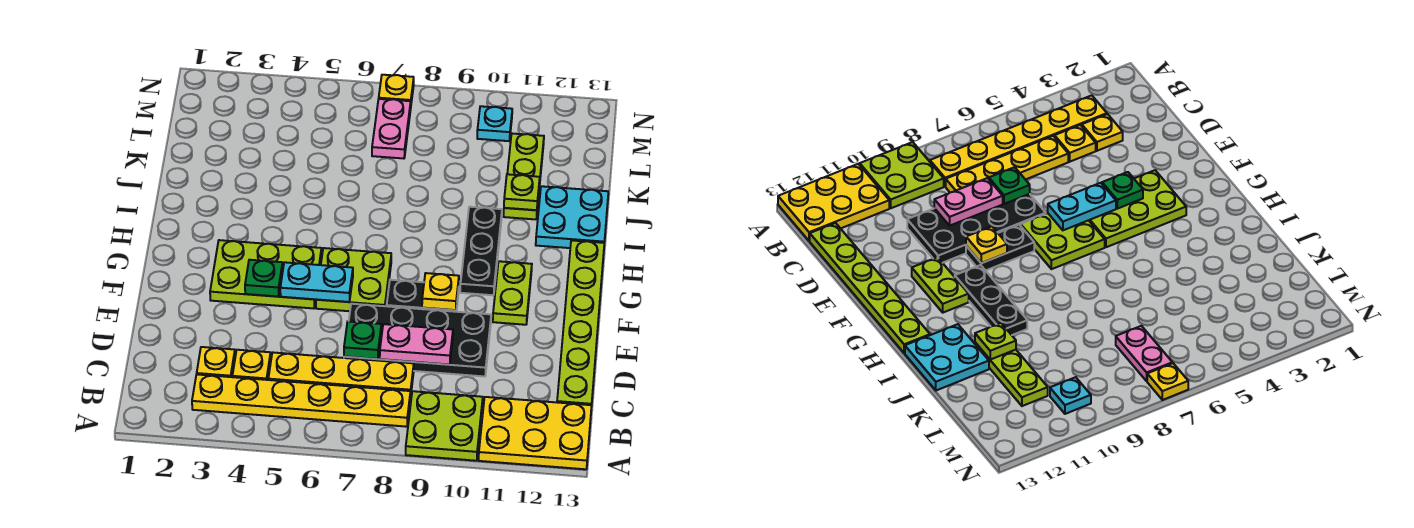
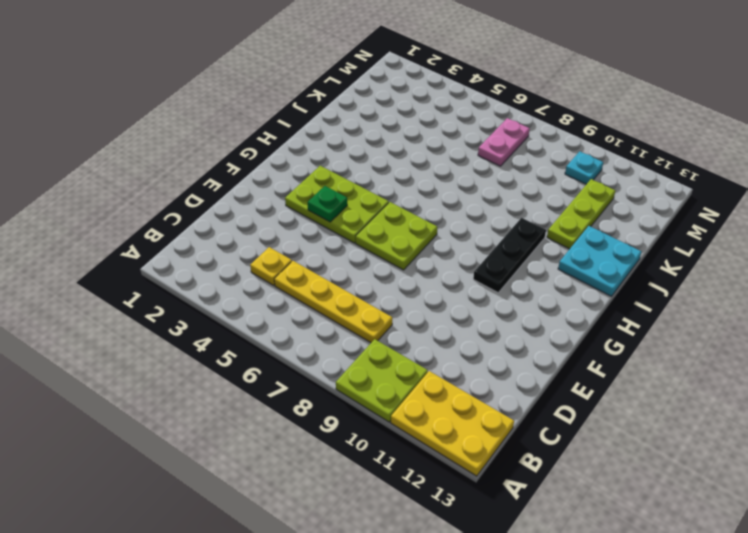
none -> yellow 1x6 plate [192,374,410,427]
none -> yellow 1x1 plate [197,347,235,377]
none -> lime 1x6 plate [557,240,604,405]

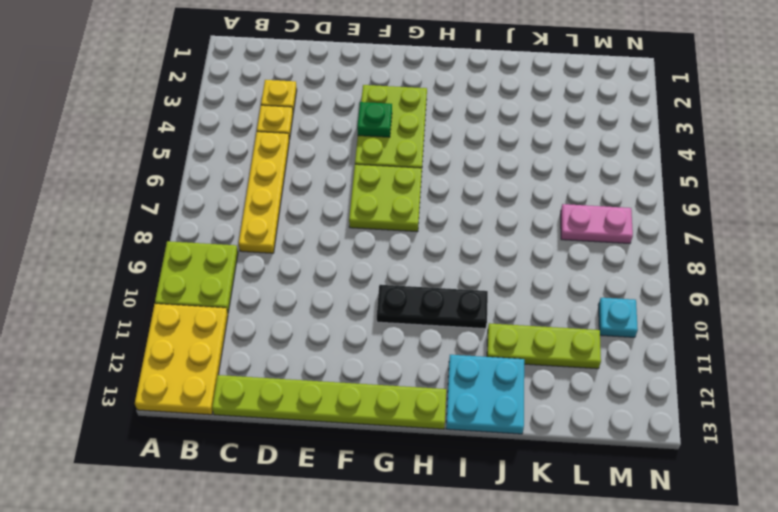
none -> yellow 1x6 plate [192,374,410,427]
none -> black 2x4 plate [344,304,491,376]
none -> black 1x2 plate [387,280,459,312]

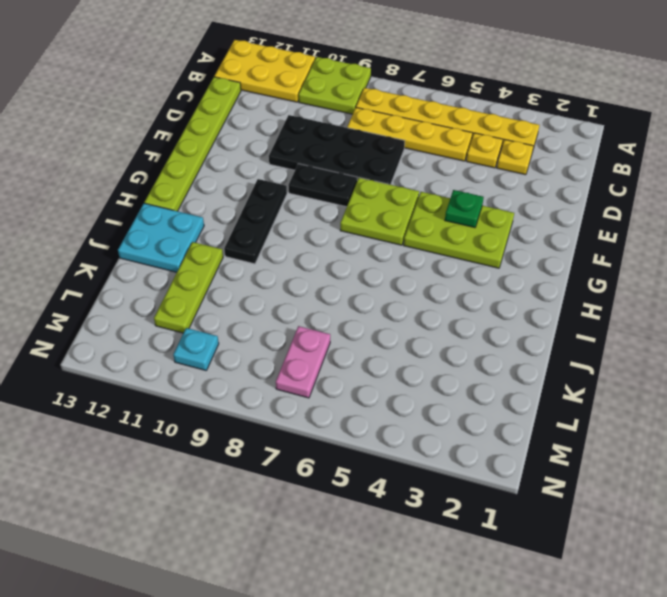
none -> lime 1x2 plate [493,261,532,325]
none -> yellow 1x1 plate [379,75,414,103]
none -> green 1x1 plate [344,321,381,359]

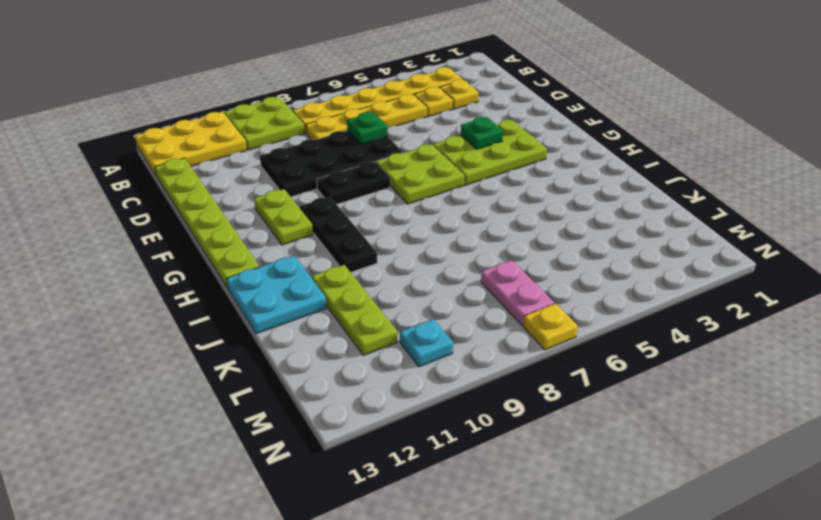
none -> pink 1x2 plate [380,324,453,365]
none -> cyan 1x2 plate [280,262,353,302]
none -> yellow 1x1 plate [422,273,459,310]

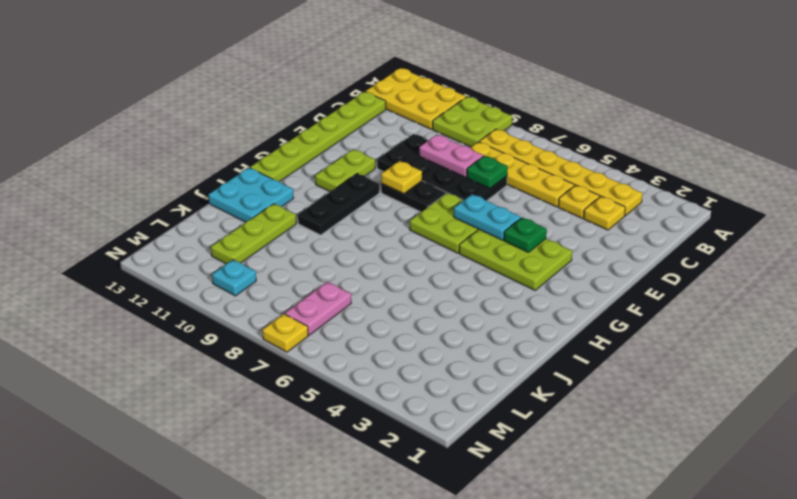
none -> lime 1x1 plate [504,174,540,210]

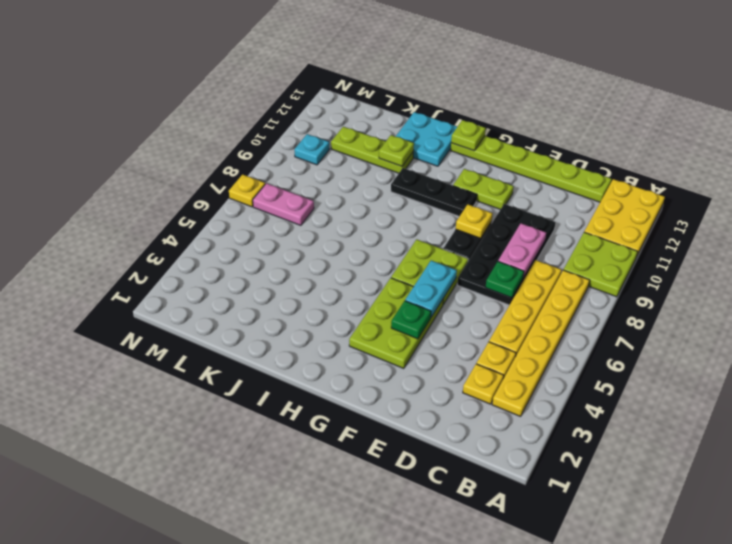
lime 1x1 plate [451,120,486,151] -> none

